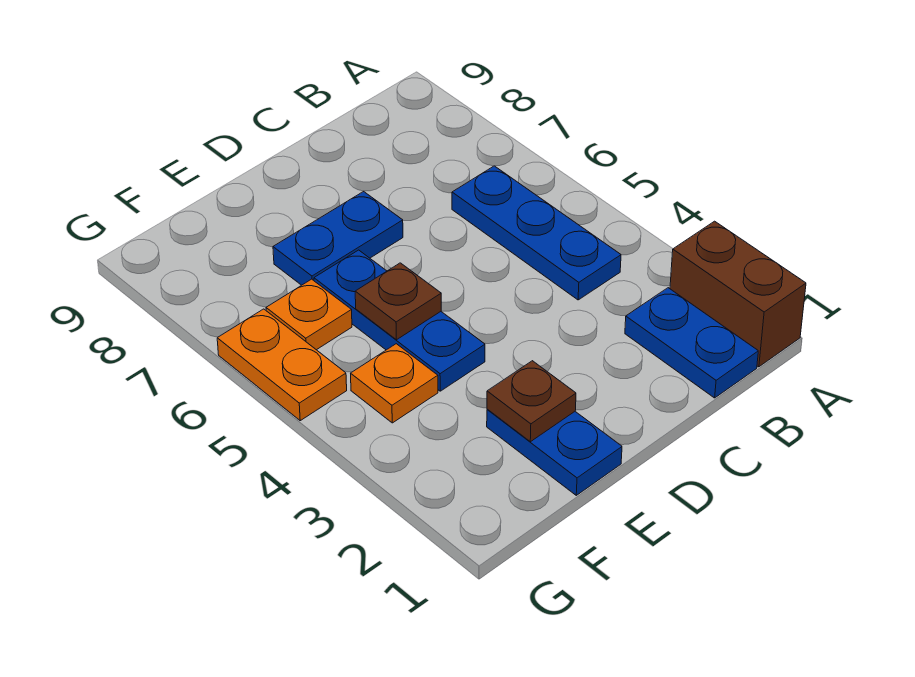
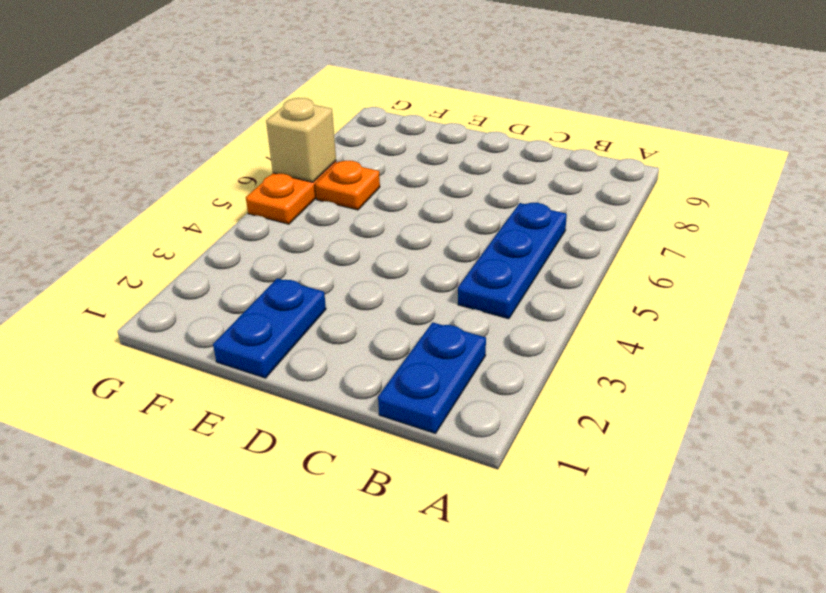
tan 1x1 brick [266,98,336,182] -> none
none -> brown 1x2 brick [670,221,806,367]
none -> blue 1x2 plate [273,192,403,285]

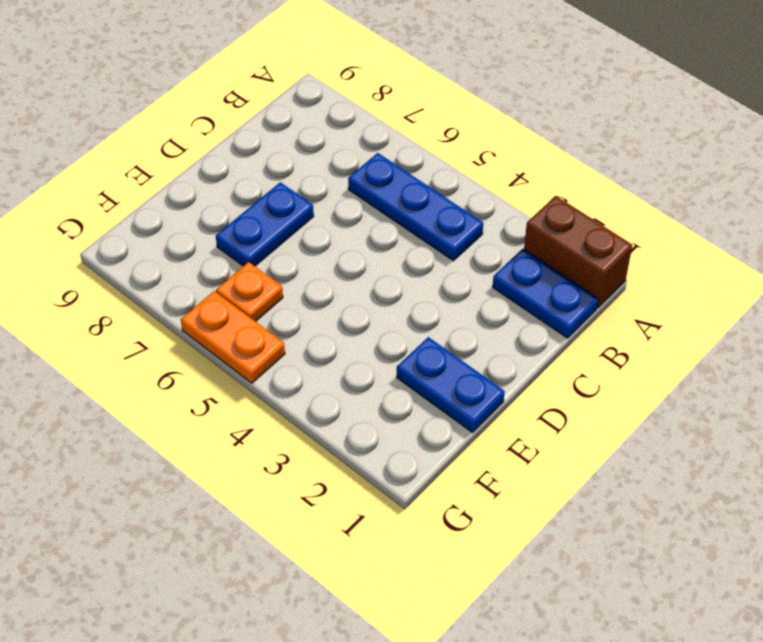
none -> blue 1x3 plate [314,250,485,391]
none -> orange 1x1 plate [351,344,438,423]

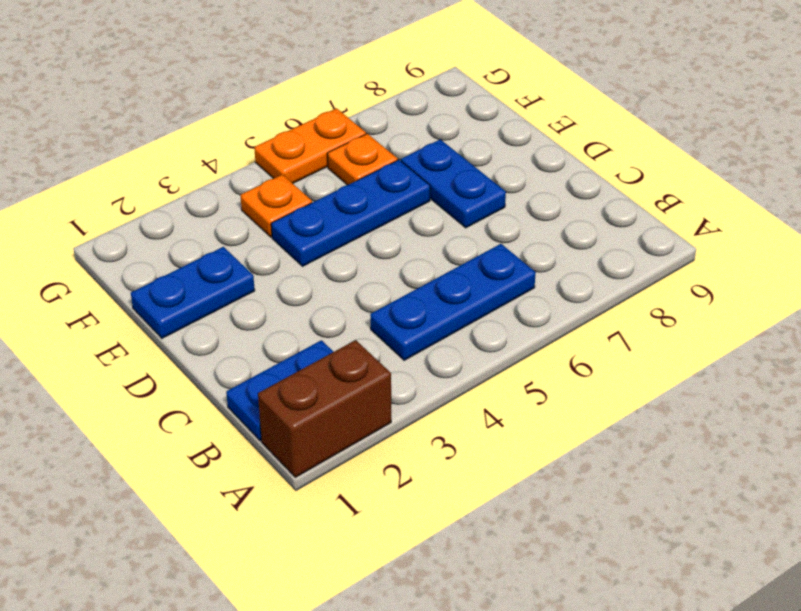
none -> brown 1x1 plate [487,361,576,442]
none -> brown 1x1 plate [355,263,441,340]

